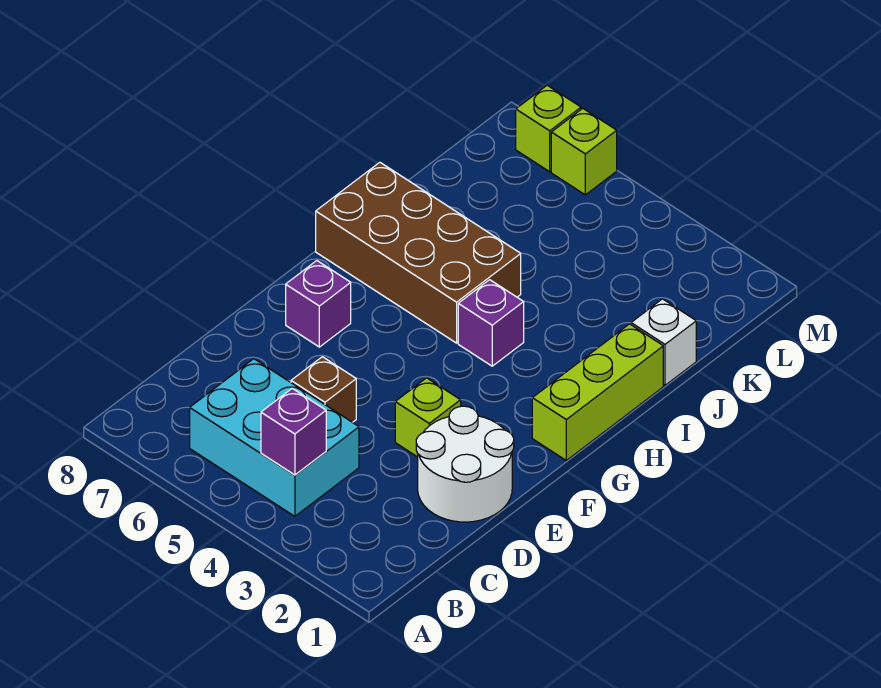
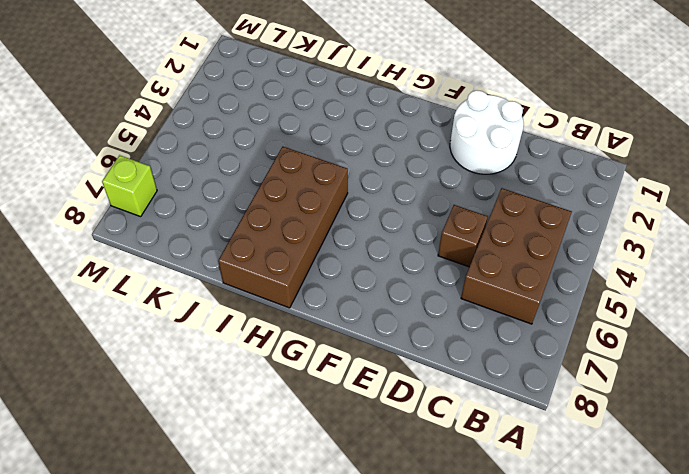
brown 2x3 brick [461,188,572,324] -> cyan 2x3 brick [190,359,359,516]
none -> lime 1x1 brick [395,378,461,457]
none -> purple 1x1 brick [286,261,351,347]
none -> lime 1x3 brick [532,324,663,460]

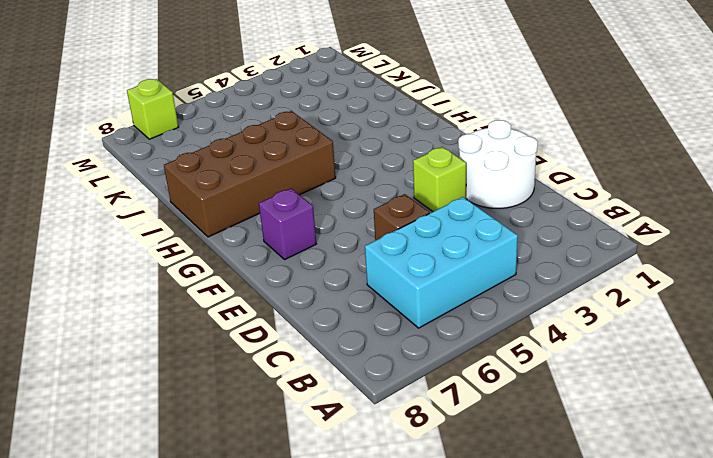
none -> lime 1x3 brick [532,324,663,460]
none -> purple 1x1 brick [458,280,524,366]
none -> white 1x1 brick [631,299,696,385]

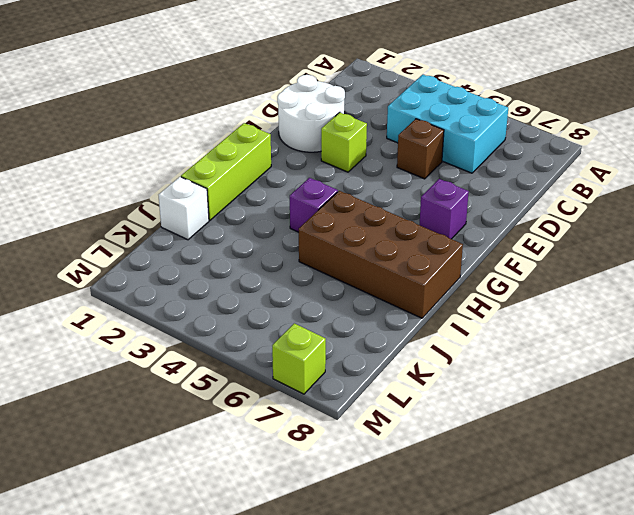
none -> lime 1x1 brick [551,108,617,195]
none -> purple 1x1 brick [261,388,326,475]

